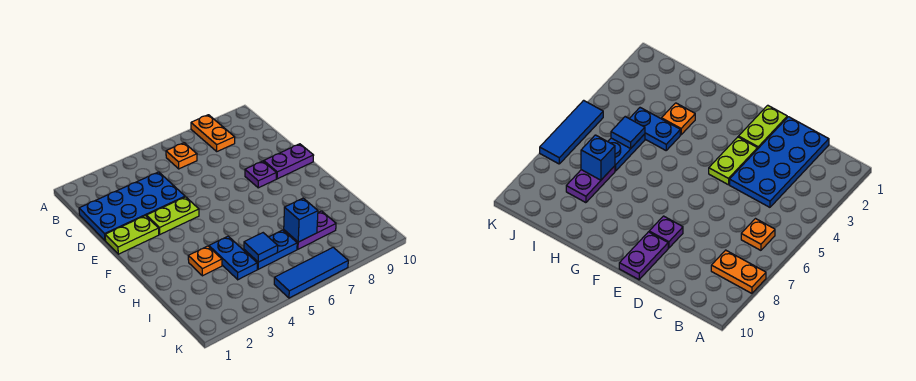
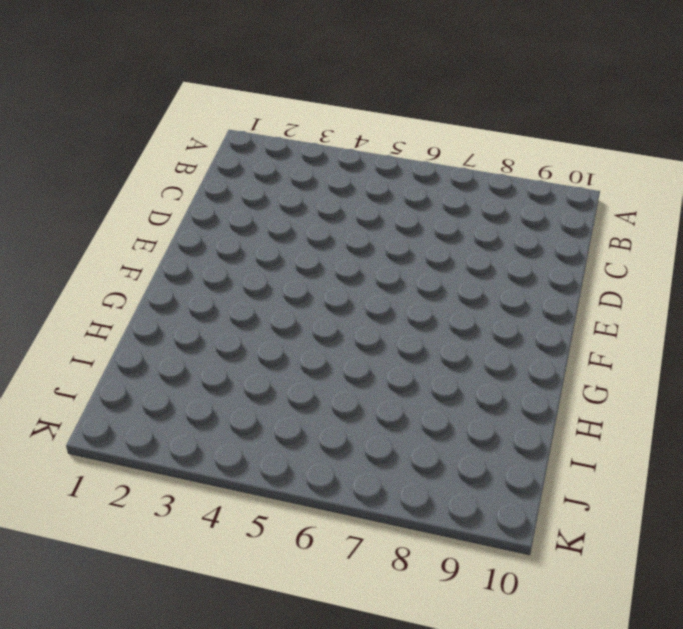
none -> orange 1x2 plate [191,115,235,151]
none -> orange 1x1 plate [166,143,197,169]
none -> blue 2x4 plate [79,172,185,241]

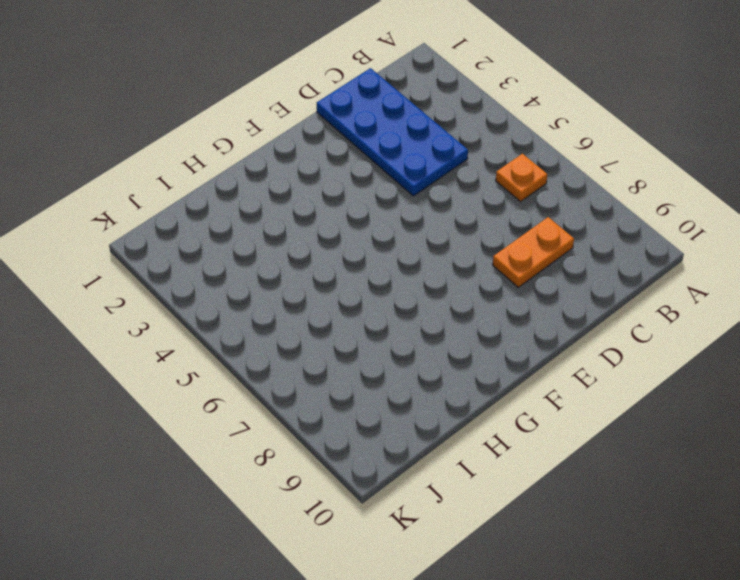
orange 1x2 plate [493,217,574,287] -> orange 1x2 plate moved to [191,115,235,151]
none -> lime 1x2 plate [105,216,159,254]
none -> lime 1x2 plate [147,197,199,234]
none -> purple 1x1 plate [245,161,276,188]

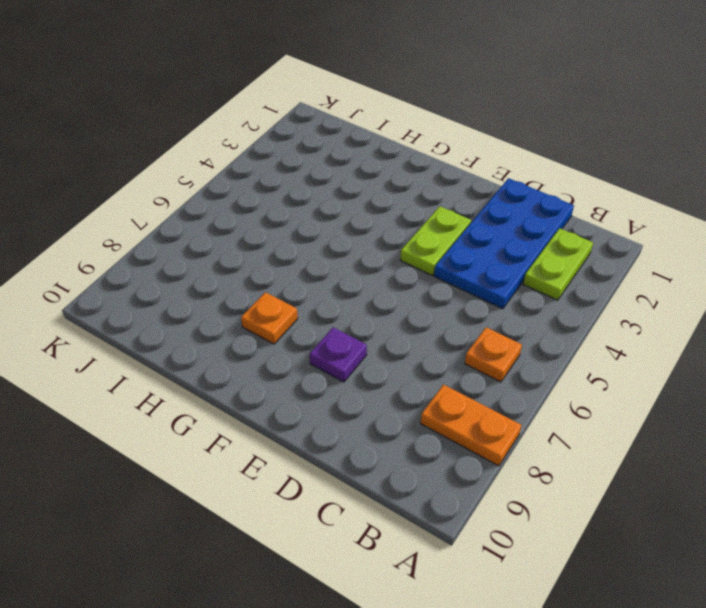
lime 1x2 plate [523,228,593,300] -> lime 1x2 plate moved to [105,216,159,254]
orange 1x1 plate [241,292,298,344] -> orange 1x1 plate moved to [188,246,222,276]
none -> purple 1x2 plate [264,144,314,179]
none -> blue 1x2 plate [209,236,257,280]
none -> blue 1x2 plate [244,230,297,269]

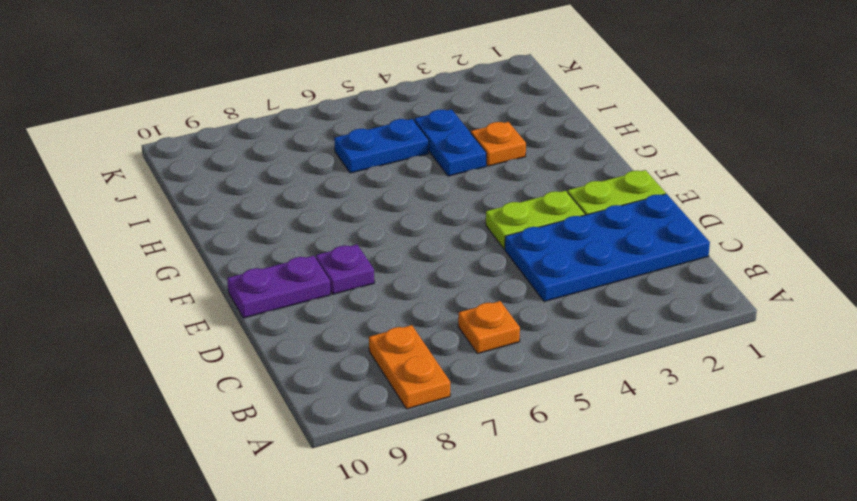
none -> purple 1x2 plate [284,211,336,249]
none -> blue 1x3 tile [274,247,348,298]
none -> blue 1x1 tile [244,233,278,262]

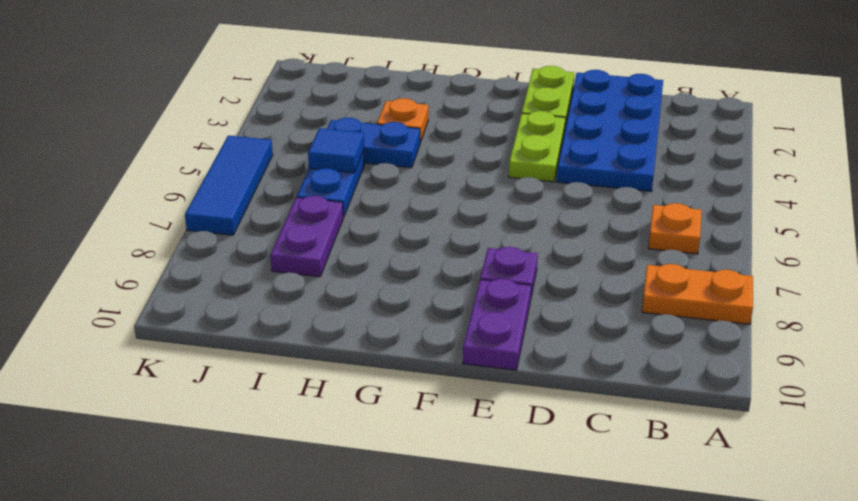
none -> blue 1x1 brick [284,198,318,242]

